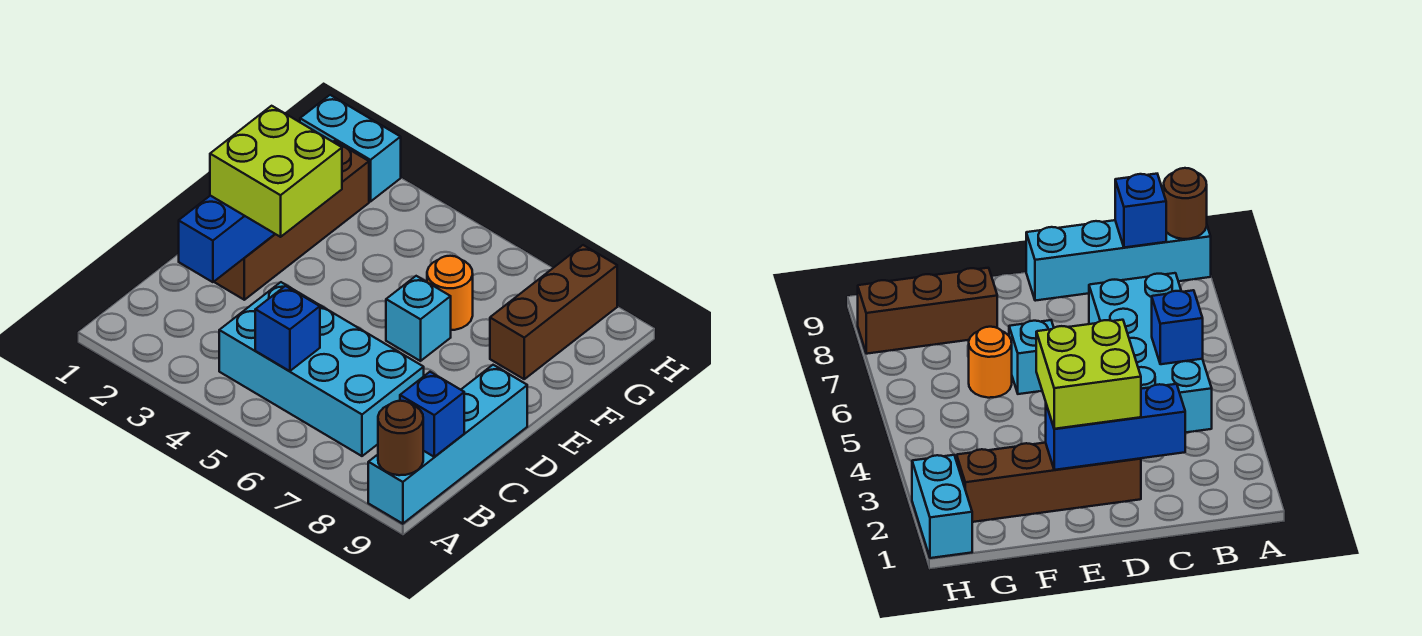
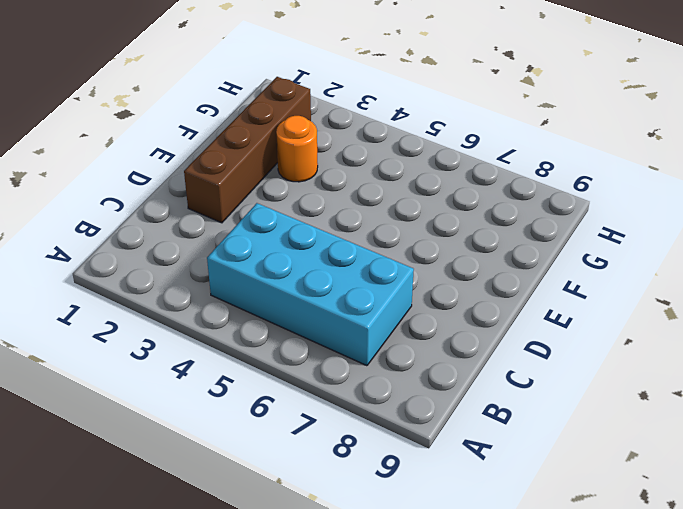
orange 1x1 round brick [276,116,318,182] -> orange 1x1 round brick moved to [427,256,473,330]
none -> cyan 1x4 brick [368,365,527,524]
none -> cyan 1x1 brick [386,276,451,361]
none -> brown 1x3 brick [490,245,617,379]

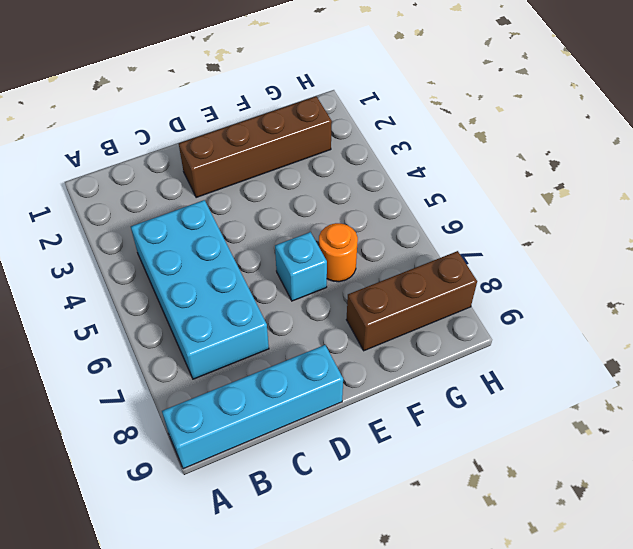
none -> cyan 1x2 brick [300,95,401,202]
none -> brown 1x1 round brick [378,401,423,475]
none -> blue 1x1 brick [255,286,320,371]

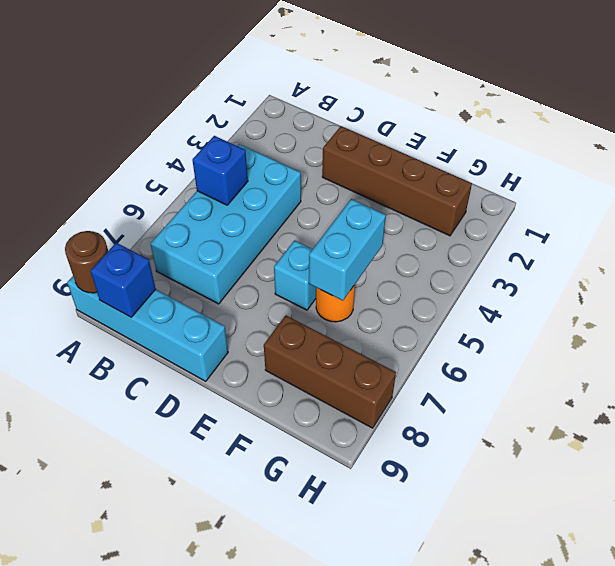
cyan 1x2 brick [309,199,386,301] -> cyan 1x2 brick moved to [300,95,401,202]
none -> blue 1x3 brick [179,196,274,282]
none -> lime 2x2 brick [210,106,342,237]

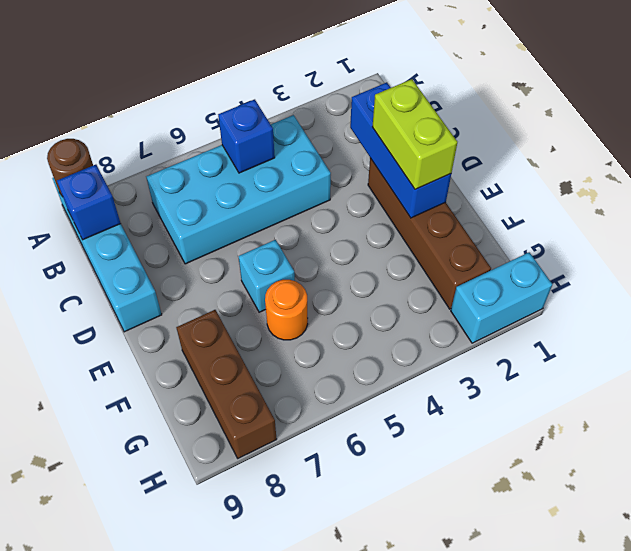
lime 1x2 brick [372,79,457,189] -> lime 2x2 brick [210,106,342,237]

